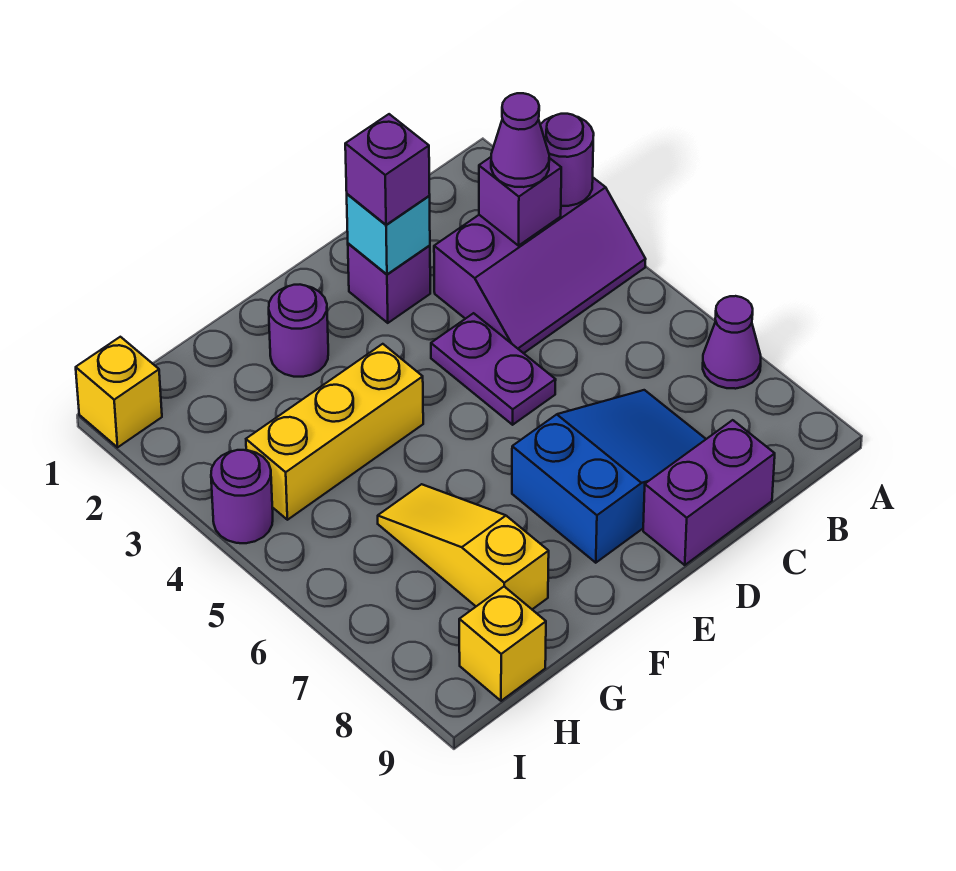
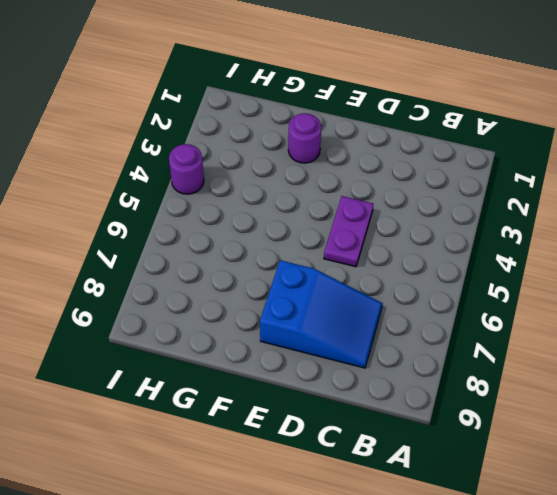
none -> purple 2x3 slope [434,178,646,353]
none -> purple 1x1 cone [703,296,761,389]
none -> purple 1x2 brick [643,420,775,565]

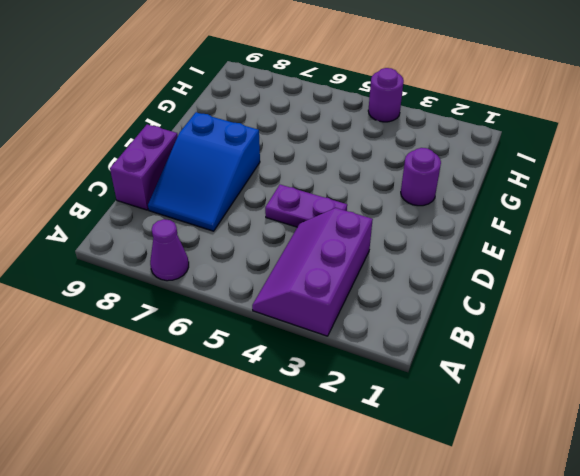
none -> purple 1x1 brick [348,243,430,323]
none -> yellow 1x3 brick [246,344,423,520]
none -> yellow 1x3 slope [378,484,549,609]

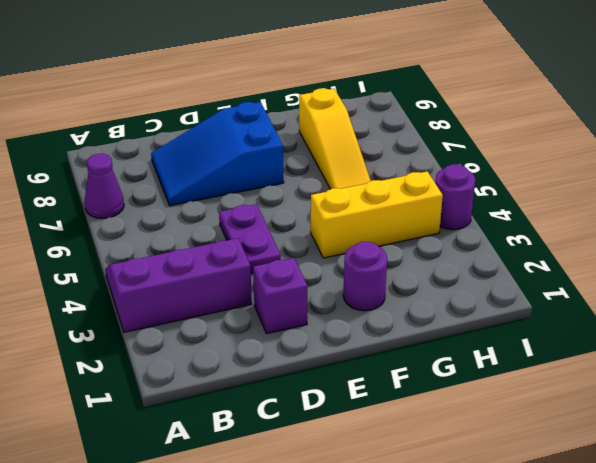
none -> purple 1x2 brick [643,420,775,565]
none -> yellow 1x1 brick [459,587,546,701]
none -> yellow 1x1 brick [76,337,162,447]

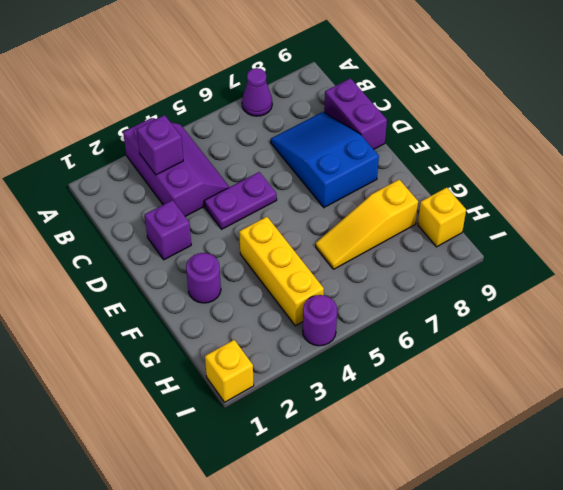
none -> purple 1x1 round brick [540,114,594,206]
none -> cyan 1x1 brick [347,194,430,274]
none -> purple 1x1 cone [491,93,549,187]

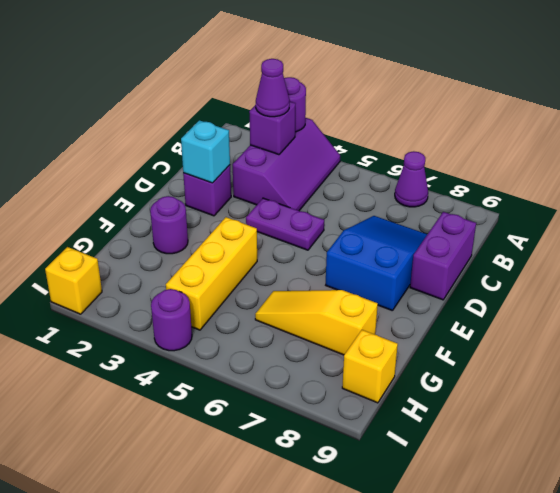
none -> purple 1x1 brick [345,114,430,225]

